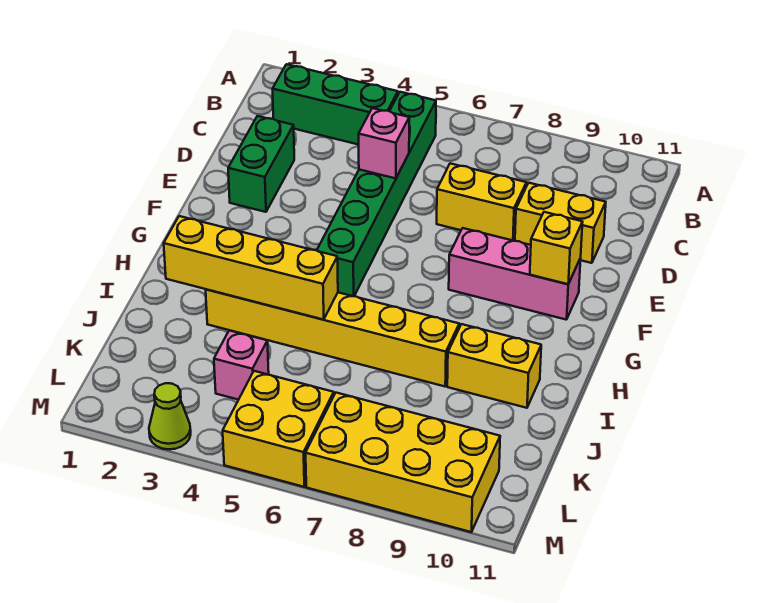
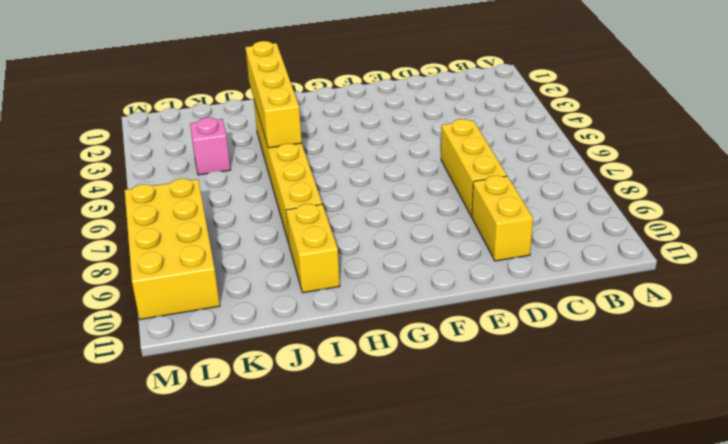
yellow 1x3 brick [441,119,507,217] -> yellow 1x2 brick [437,163,527,241]
none -> green 1x3 brick [273,64,398,145]
none -> green 1x6 brick [317,92,436,296]
none -> green 1x2 brick [228,116,294,212]

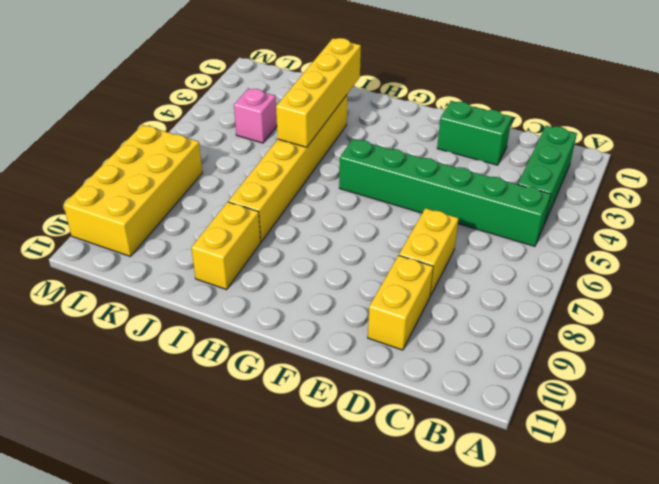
none -> pink 1x3 brick [449,228,581,320]
none -> yellow 2x2 brick [223,371,334,487]
none -> lime 1x1 cone [149,383,191,449]

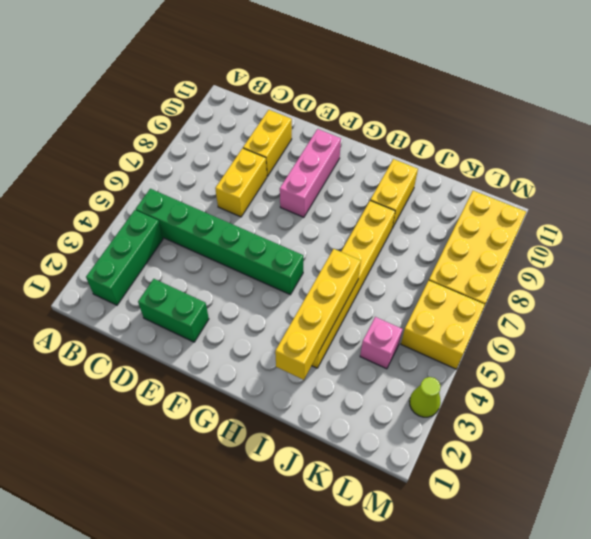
none -> pink 1x1 brick [359,108,409,178]
none -> yellow 1x1 brick [530,212,583,284]

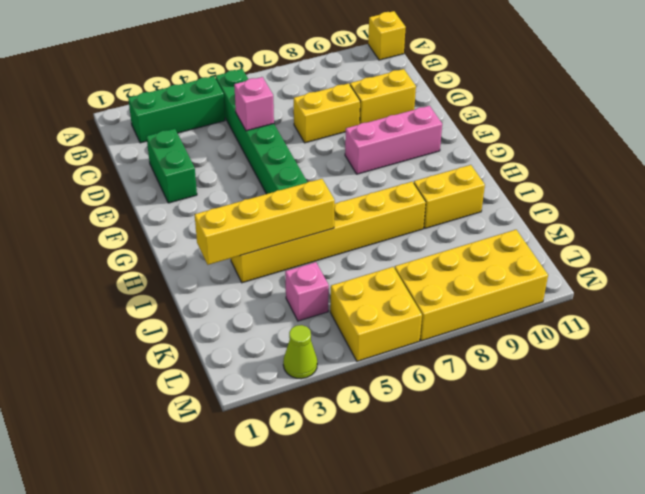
yellow 1x1 brick [368,11,406,60] -> yellow 1x1 brick moved to [530,212,583,284]

